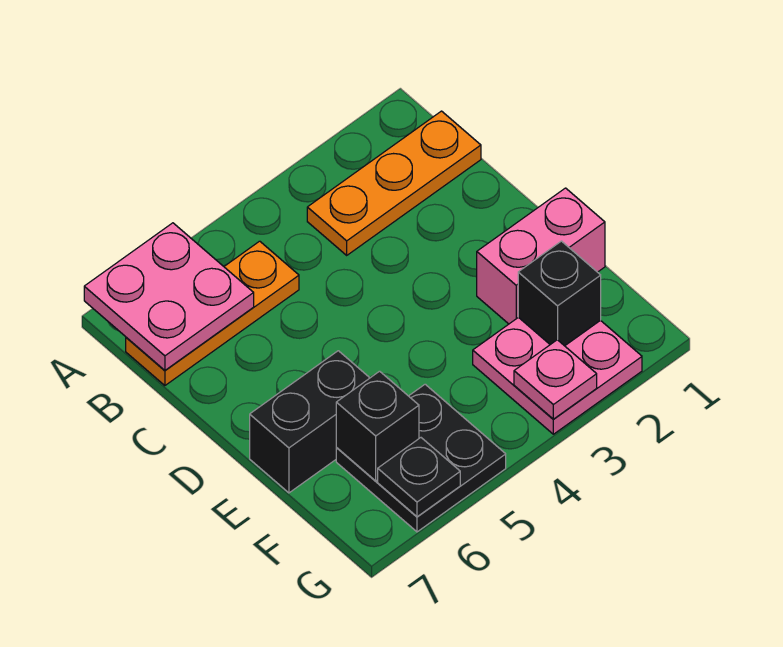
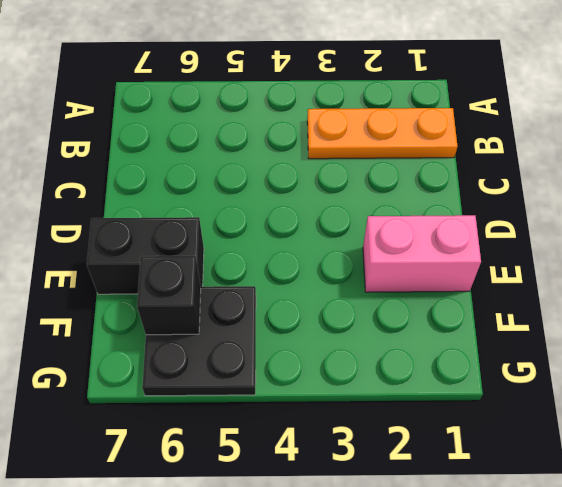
none -> orange 1x3 plate [126,241,299,386]
none -> pink 2x2 plate [473,317,642,434]

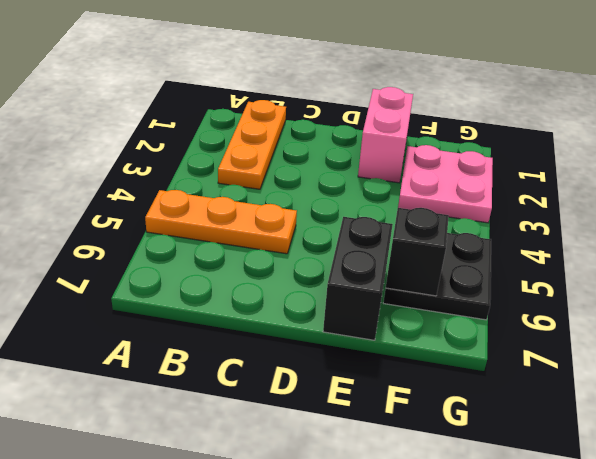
orange 1x3 plate [145,190,297,254] -> orange 1x3 plate turned to [126,241,299,386]
none -> pink 2x2 plate [84,223,254,370]
none -> black 1x1 brick [518,241,601,346]

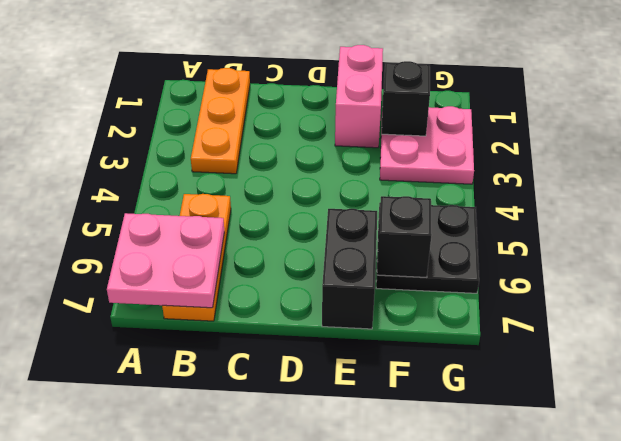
none -> pink 1x1 plate [514,340,597,419]
none -> black 1x1 plate [378,438,460,517]

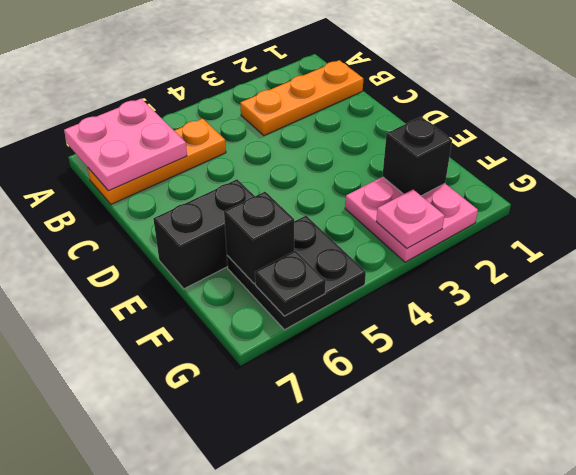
none -> pink 1x2 brick [477,188,605,324]

